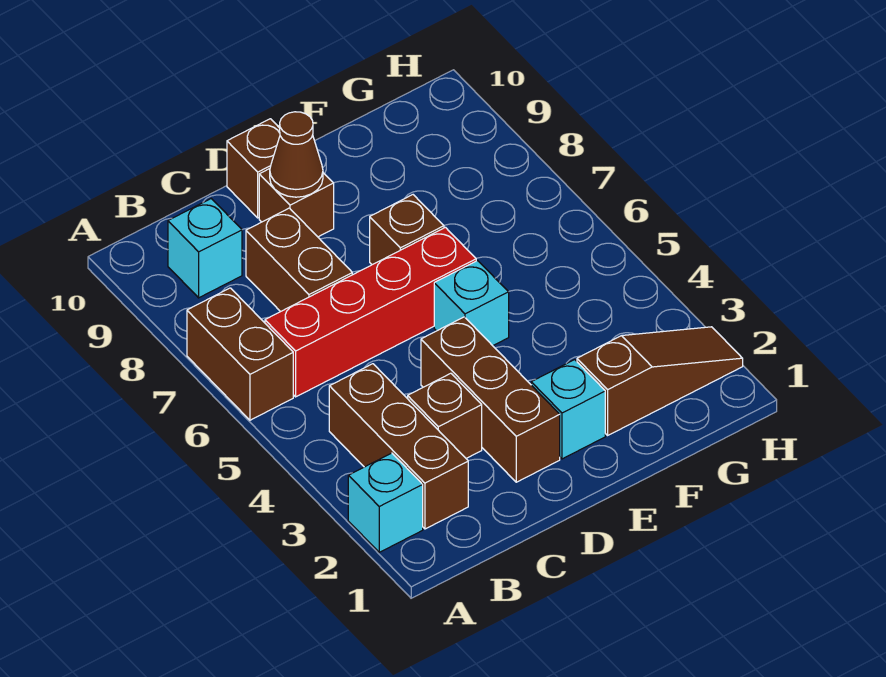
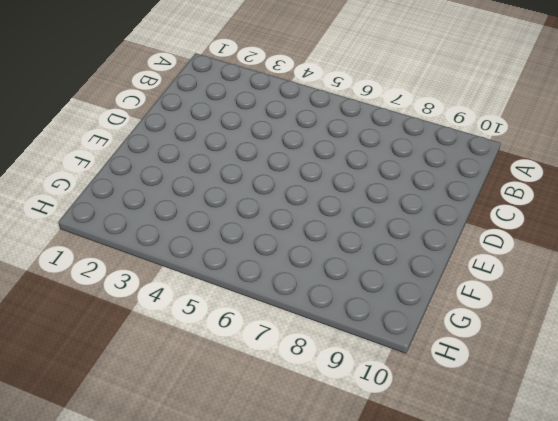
none -> cyan 1x1 brick [348,453,423,552]
none -> brown 1x2 brick [187,288,293,420]
none -> brown 1x3 brick [329,364,468,529]

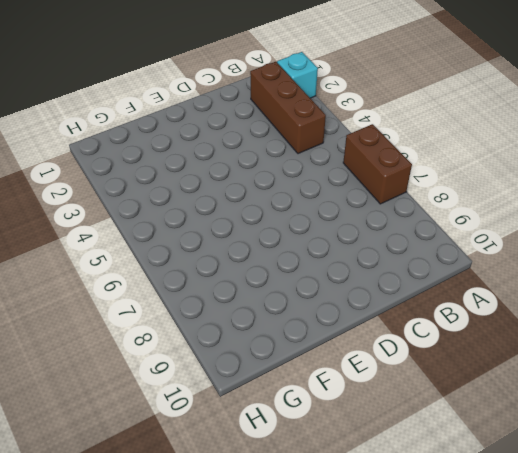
none -> red 1x4 brick [265,227,476,397]
none -> cyan 1x1 brick [168,199,242,298]
none -> brown 1x1 brick [408,373,482,458]

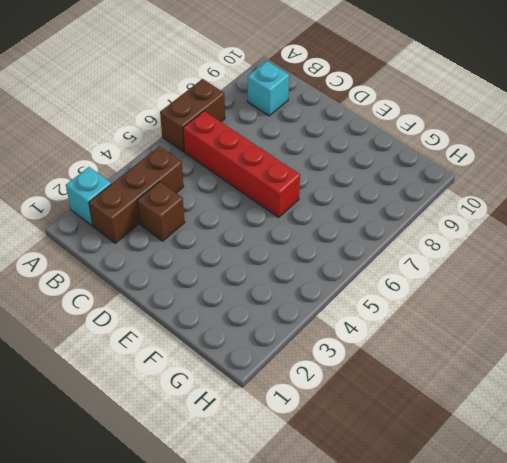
none -> brown 1x2 brick [246,208,352,312]
none -> brown 1x3 brick [421,317,560,482]
none -> brown 1x1 brick [259,169,334,237]

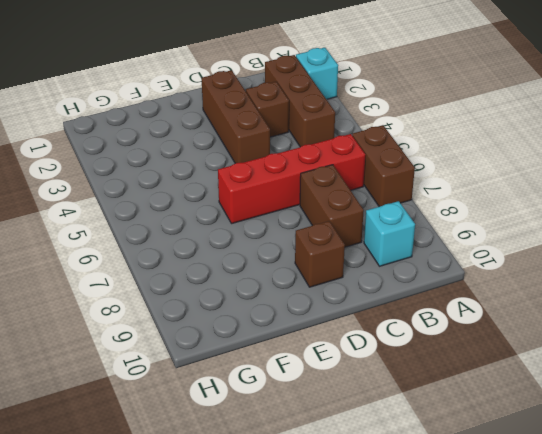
none -> brown 1x1 brick [227,119,280,218]
none -> cyan 1x1 brick [531,360,605,459]
none -> cyan 1x1 brick [434,261,509,346]

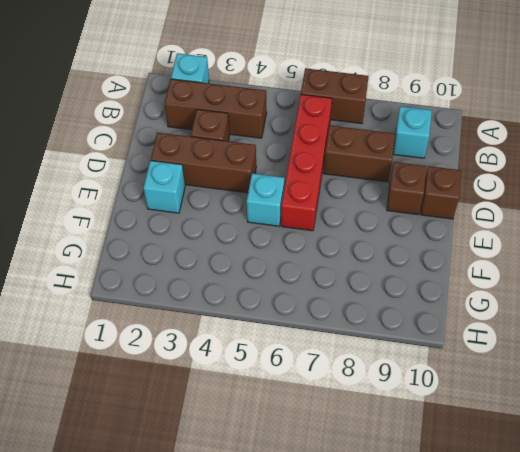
none -> brown 1x1 brick [370,195,444,265]
none -> brown 1x3 slope [577,327,743,435]
none -> brown 1x1 cone [270,112,323,197]

